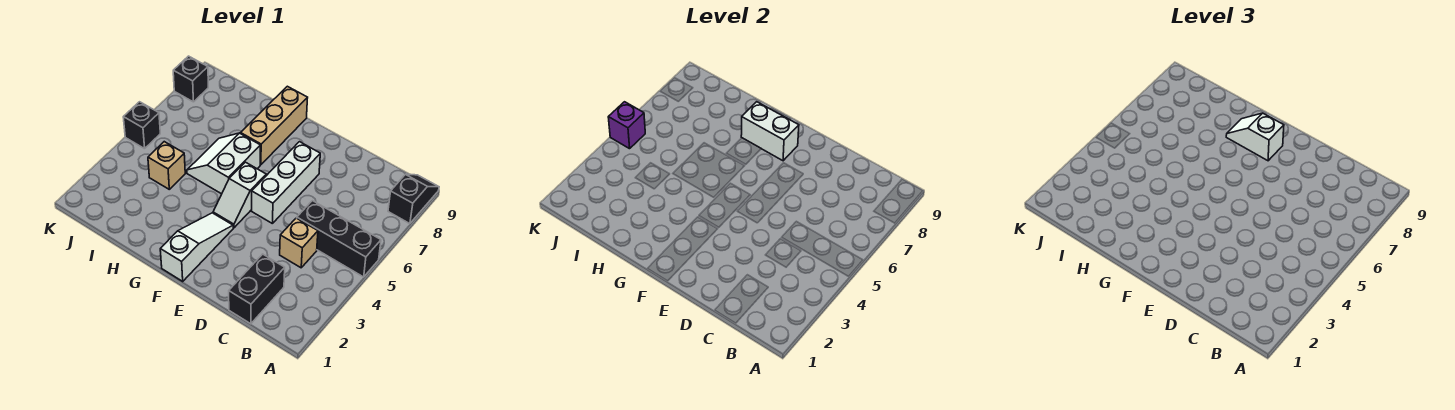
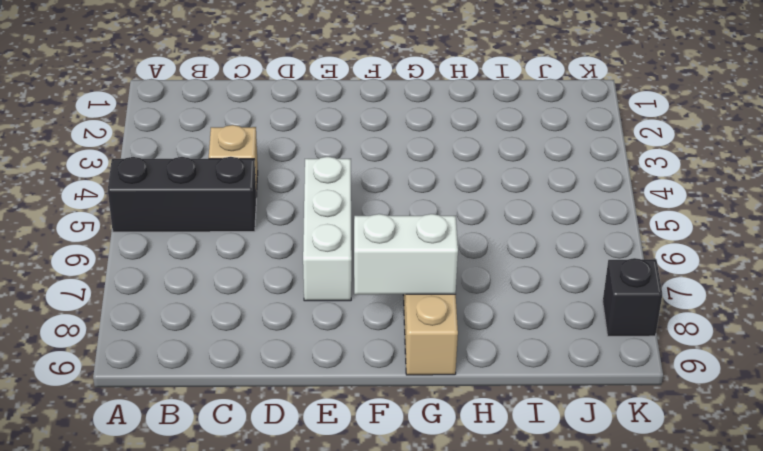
none -> black 1x2 slope [388,174,439,224]
none -> black 1x2 brick [229,254,285,324]
none -> white 1x3 slope [160,213,233,281]

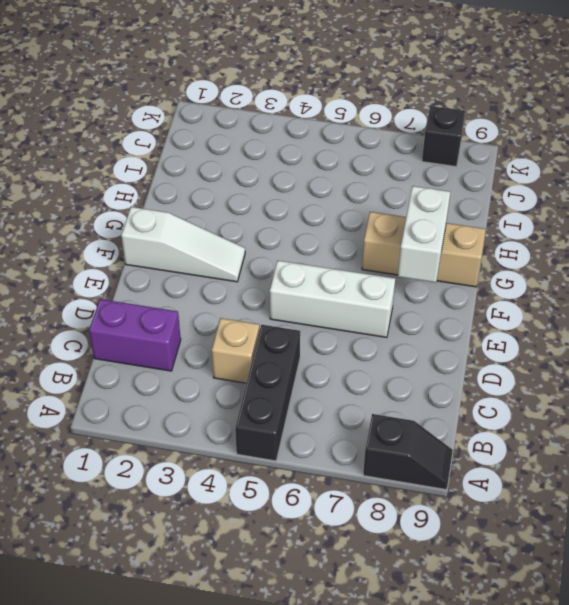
purple 1x2 brick [89,299,181,371] -> black 1x2 brick [229,254,285,324]
none -> white 1x2 slope [213,162,266,228]
none -> white 2x2 slope [187,133,260,194]
none -> tan 1x1 brick [148,142,185,189]

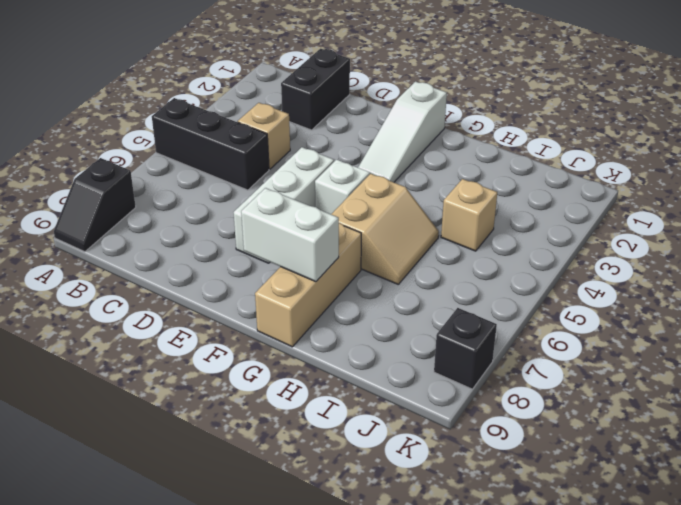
tan 2x2 slope [331,174,439,284] -> white 2x2 slope [187,133,260,194]
none -> black 1x1 brick [123,102,160,149]
none -> purple 1x1 brick [608,102,645,149]
none -> white 1x2 slope [1226,113,1284,161]

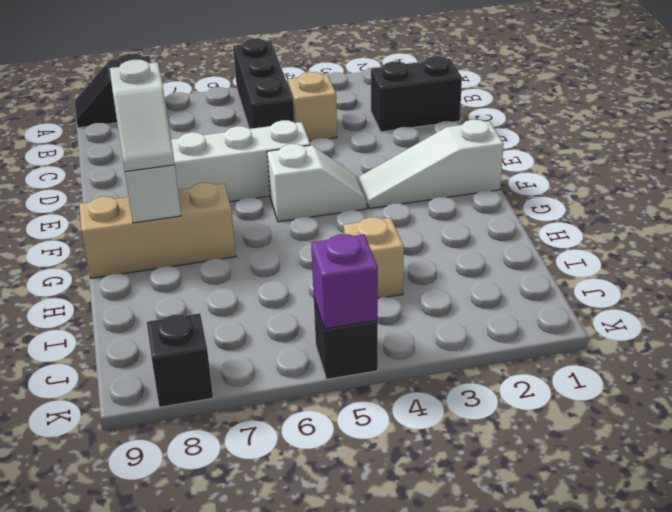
none -> white 2x2 slope [187,133,260,194]

